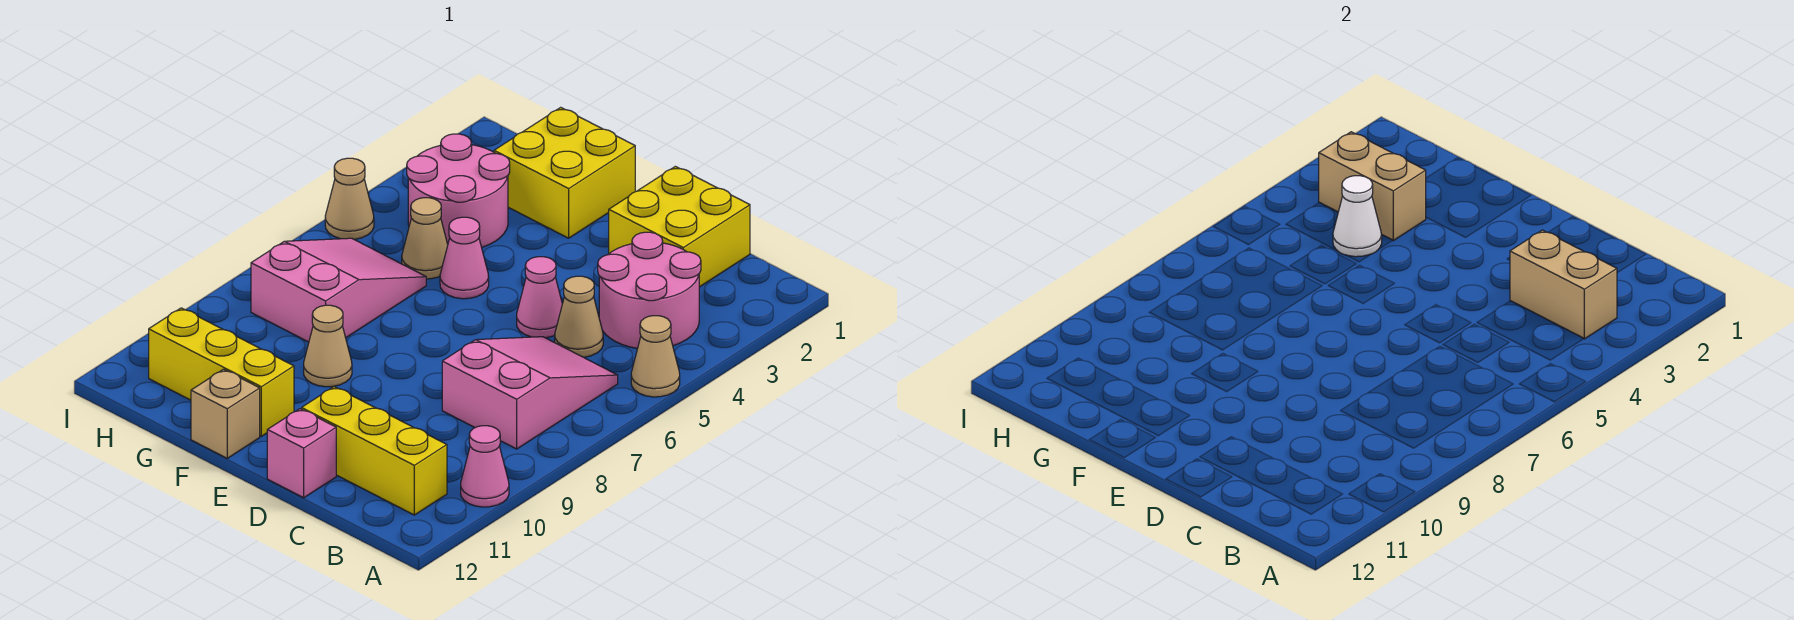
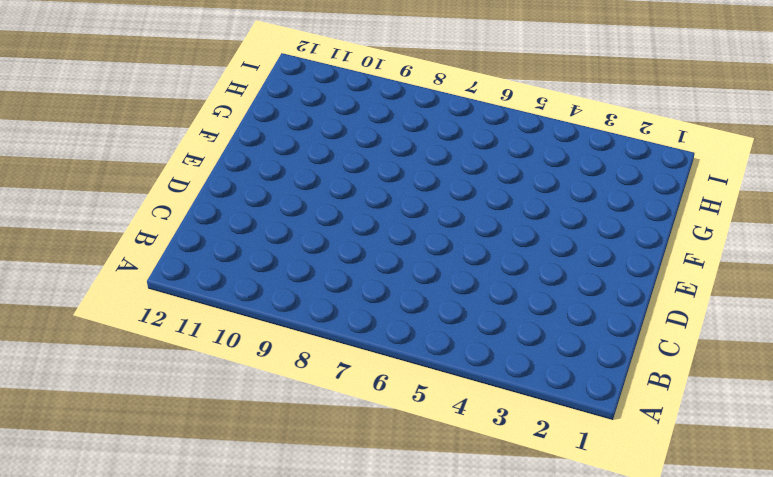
none -> tan 1x1 cone [631,316,680,397]
none -> pink 1x1 cone [461,426,509,507]
none -> pink 2x2 round brick [598,232,701,348]

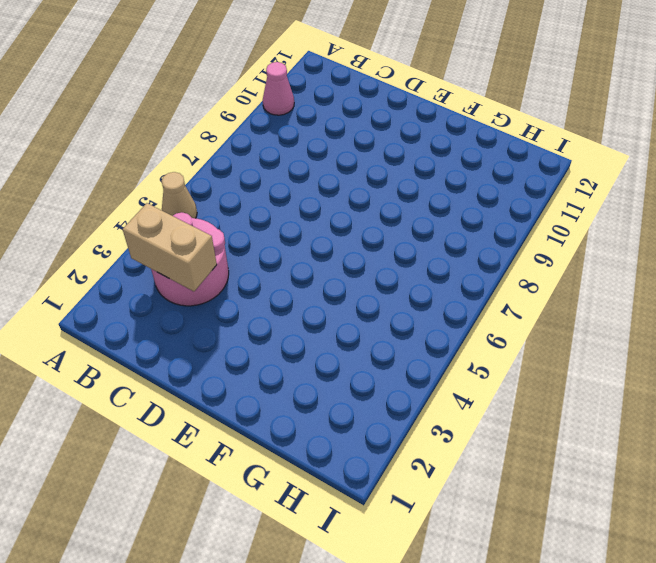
none -> pink 2x3 slope [442,337,618,449]
none -> yellow 1x3 brick [302,387,447,515]
none -> yellow 2x2 brick [609,166,750,287]

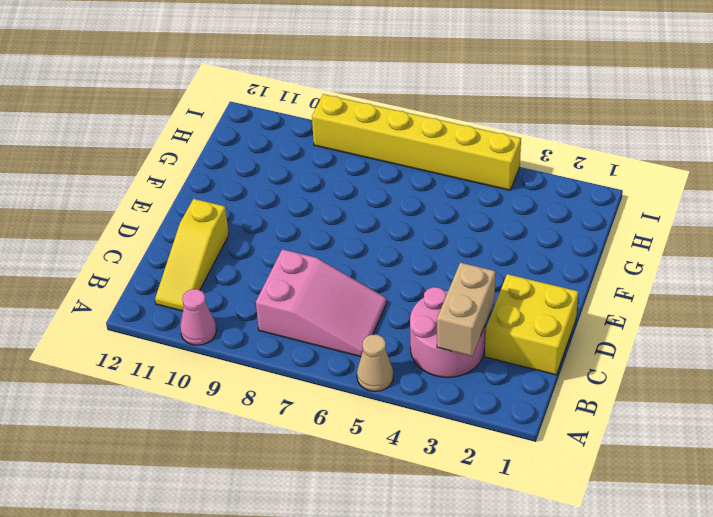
yellow 1x3 slope [155,199,229,311] -> yellow 1x3 brick [302,387,447,515]
yellow 1x6 brick [312,94,521,190] -> tan 1x1 cone [325,158,374,239]
none -> tan 1x1 cone [555,276,603,357]
none -> pink 1x1 cone [517,257,562,338]
none -> pink 1x1 brick [267,409,336,498]

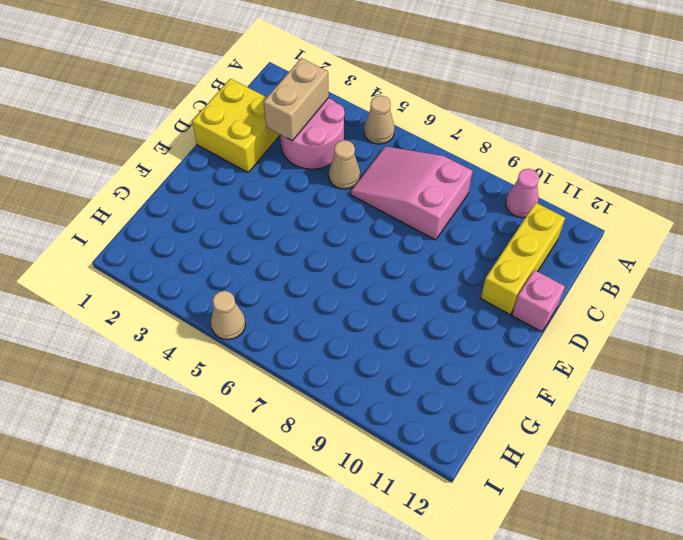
none -> pink 1x1 cone [517,257,562,338]
none -> yellow 2x2 brick [494,107,635,238]
none -> pink 1x1 cone [440,217,489,299]

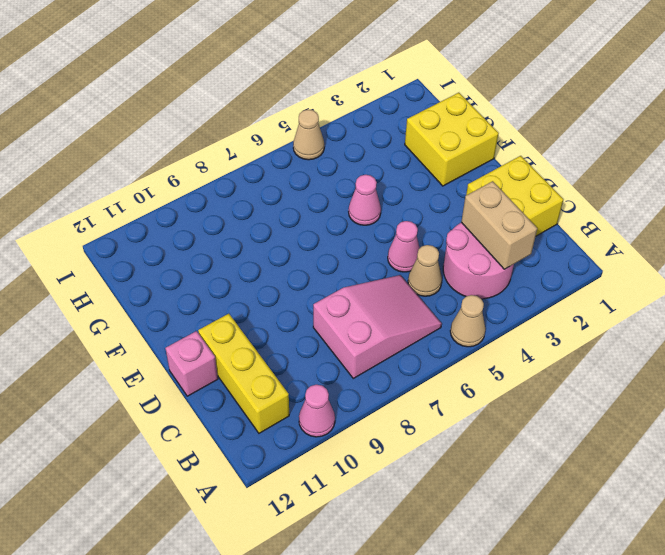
none -> tan 1x1 cone [304,305,352,387]
none -> yellow 1x3 brick [149,308,294,436]
none -> tan 1x1 brick [191,369,260,458]

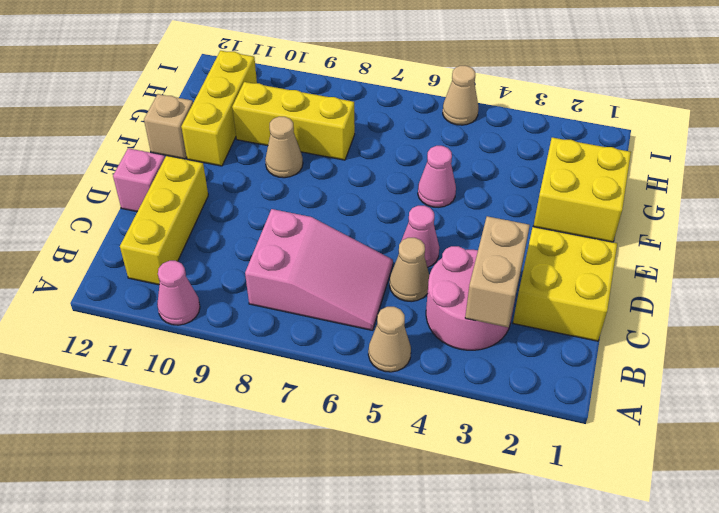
yellow 1x3 brick [232,82,355,160] -> pink 2x3 slope [251,238,426,342]
none -> pink 2x2 round brick [407,134,510,247]
none -> tan 1x1 cone [402,198,448,279]
none -> tan 1x2 brick [1319,132,1426,241]

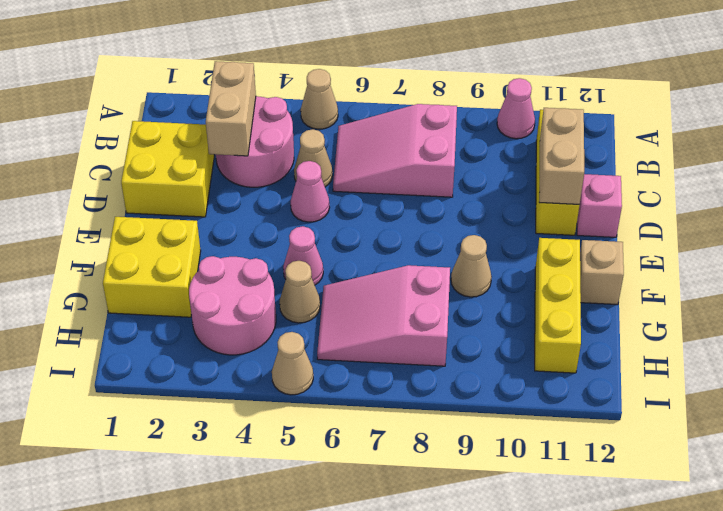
tan 1x2 brick [539,108,584,204] -> tan 1x2 brick moved to [1319,132,1426,241]
none -> white 1x1 cone [1333,176,1382,257]

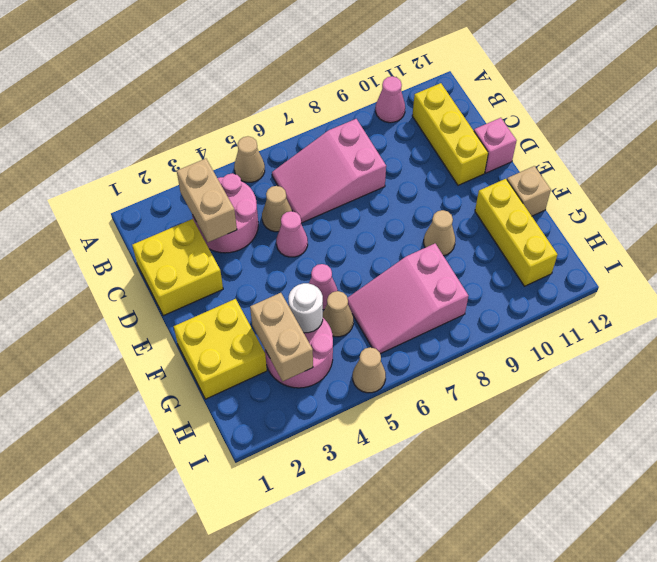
white 1x1 round brick [289,283,323,333] -> white 1x1 cone [1333,176,1382,257]

